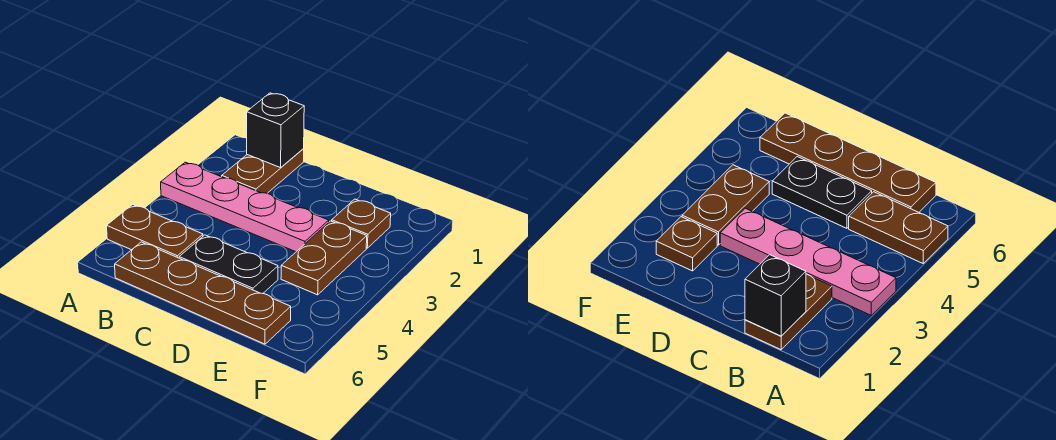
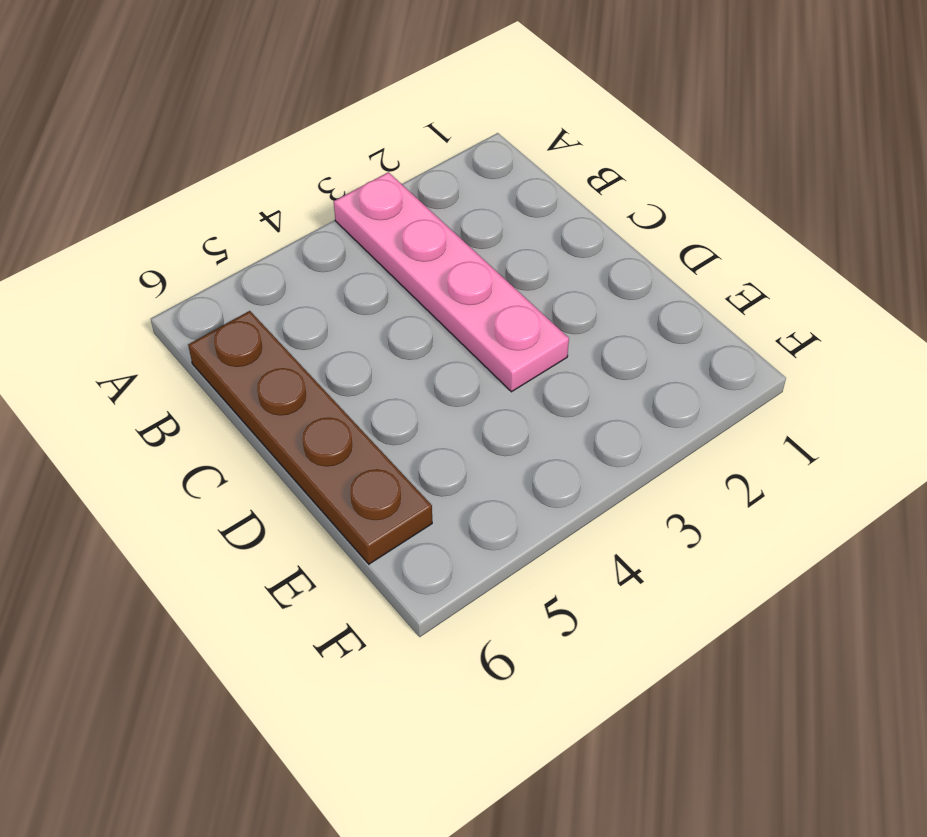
none -> brown 1x2 plate [107,204,203,258]
none -> brown 1x2 plate [222,149,304,193]

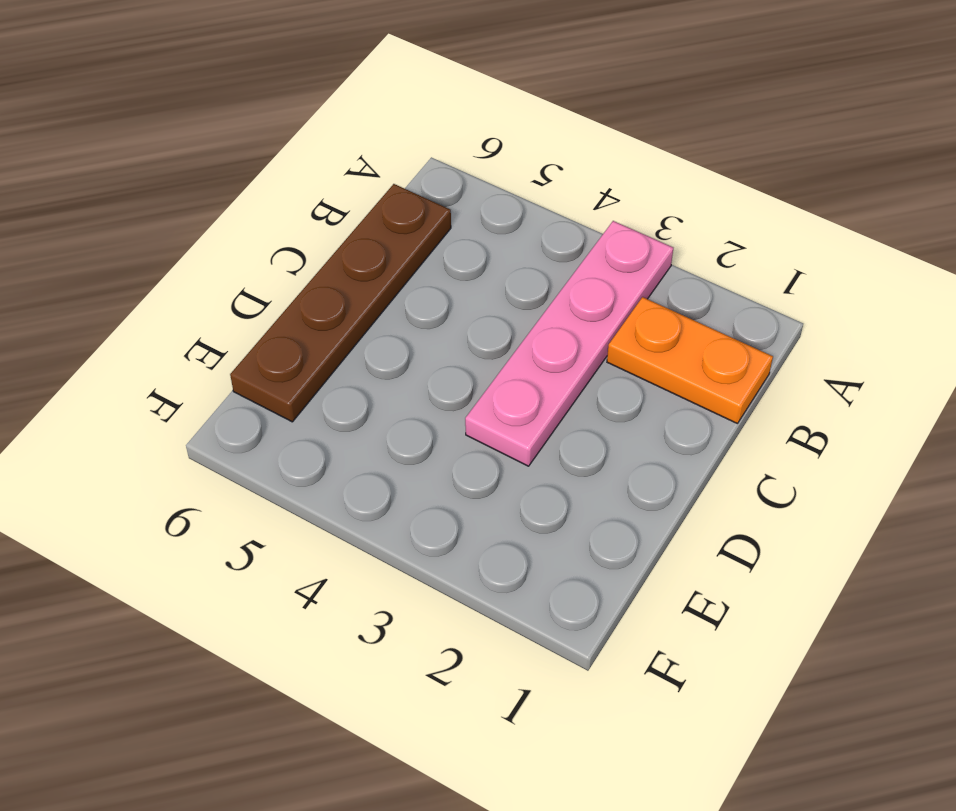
orange 1x2 plate [607,297,773,424] -> brown 1x2 plate [222,149,304,193]
none -> brown 1x2 plate [107,204,203,258]
none -> black 1x2 plate [179,235,278,294]

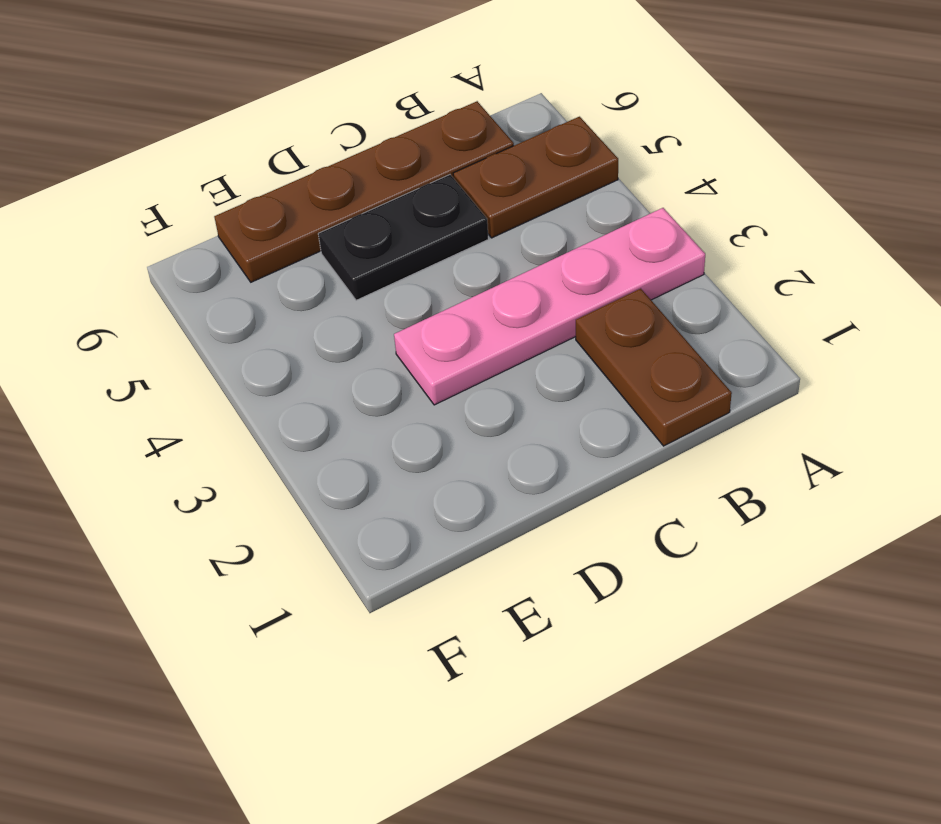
none -> brown 1x1 plate [332,199,391,248]
none -> brown 1x2 plate [281,221,367,295]

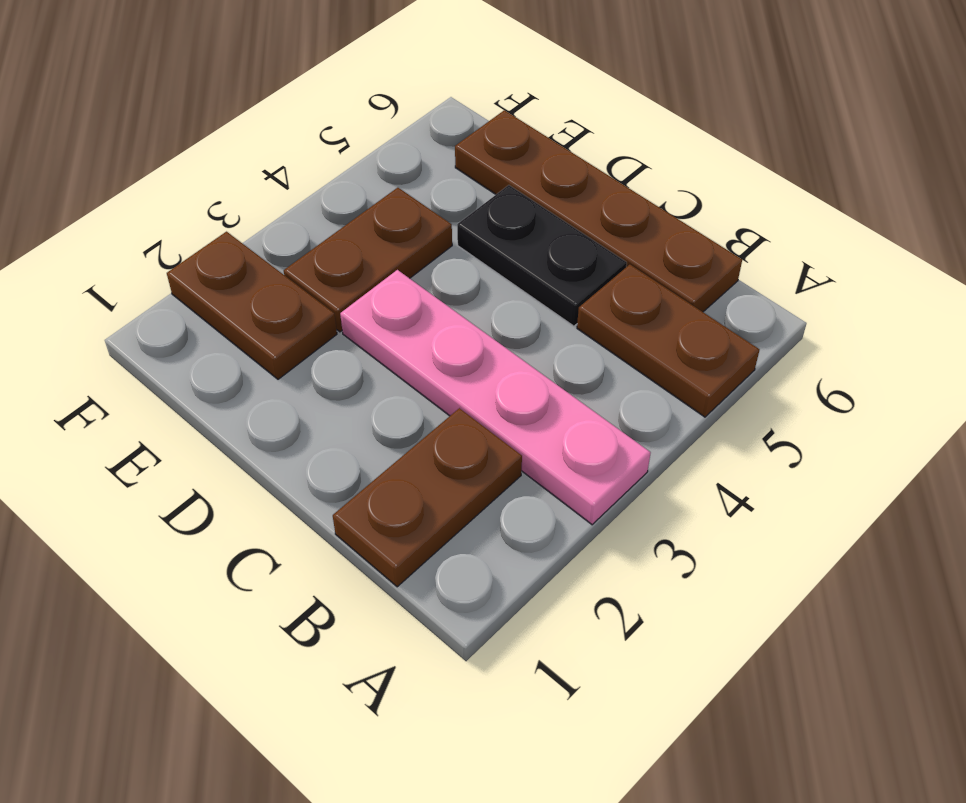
brown 1x2 plate [167,232,337,379] -> brown 1x1 plate [332,199,391,248]
none -> black 1x1 brick [247,93,304,168]

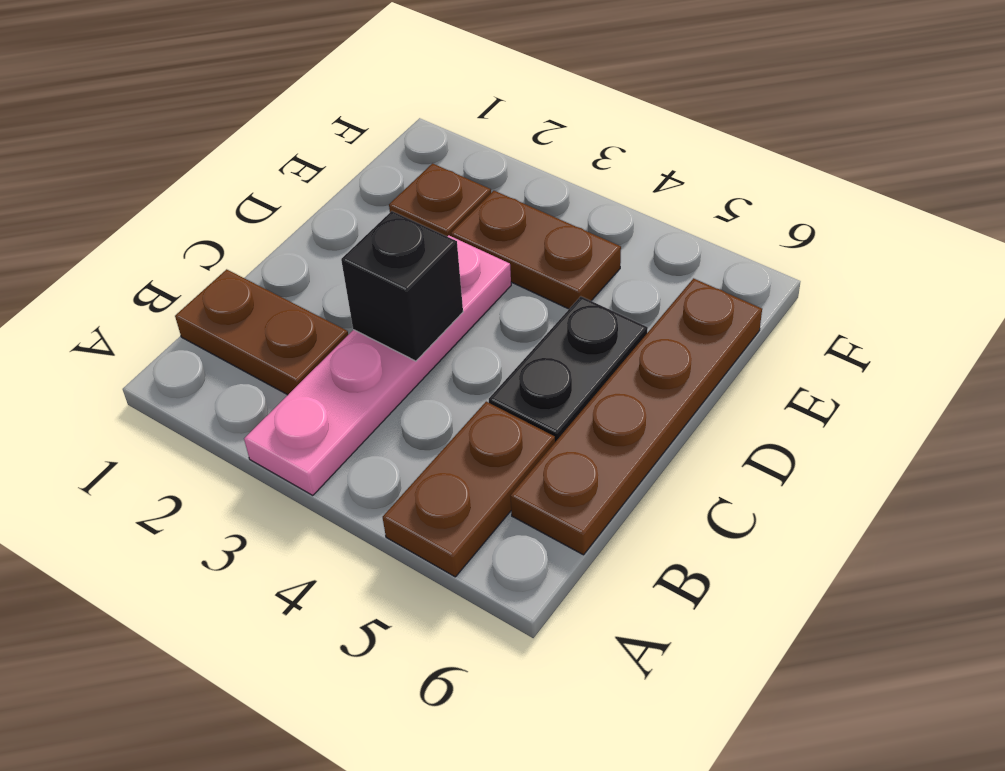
black 1x1 brick [341,211,463,361] -> black 1x1 brick moved to [247,93,304,168]

